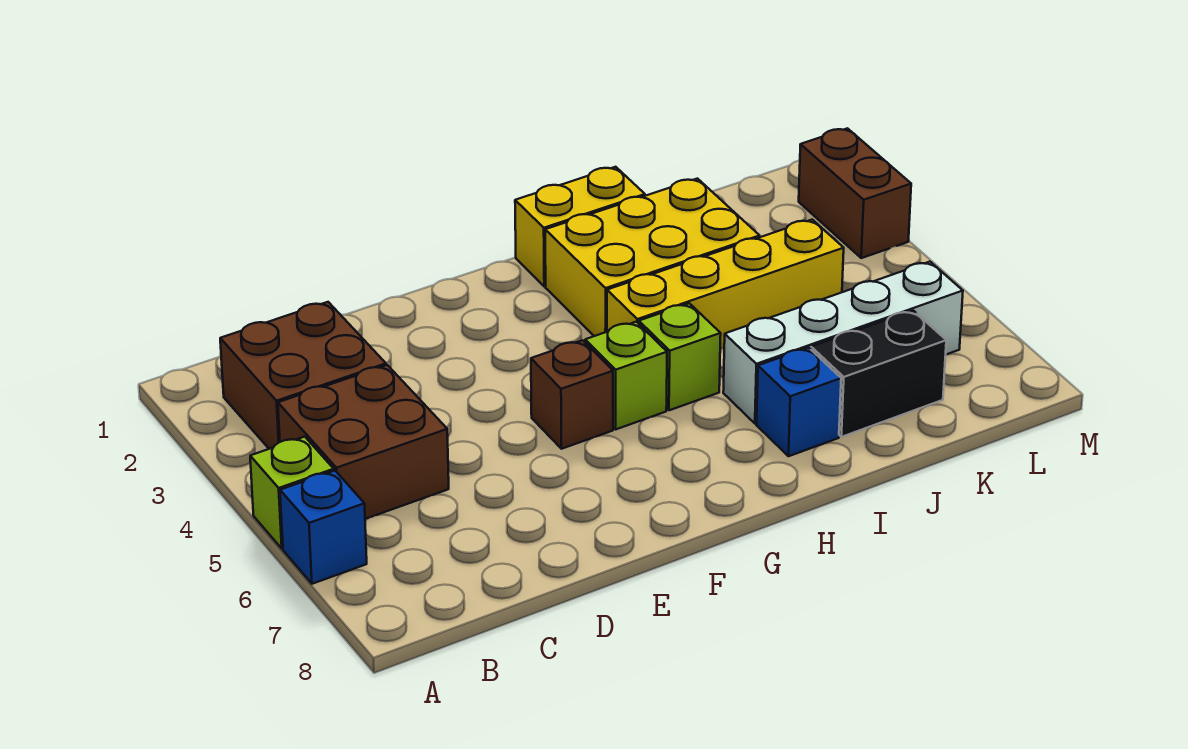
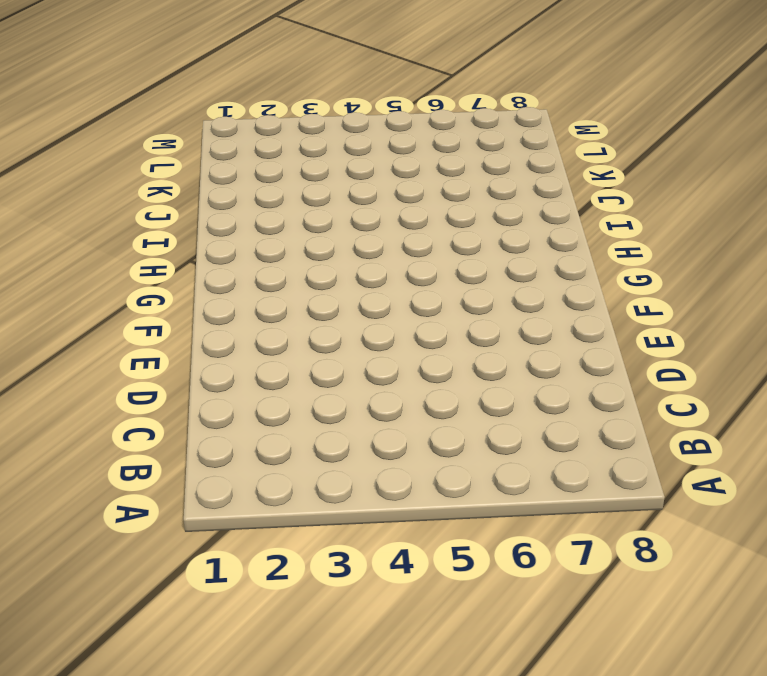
none -> lime 1x1 brick [250,437,334,549]
none -> blue 1x1 brick [280,471,367,584]
none -> brown 2x2 brick [220,302,386,449]

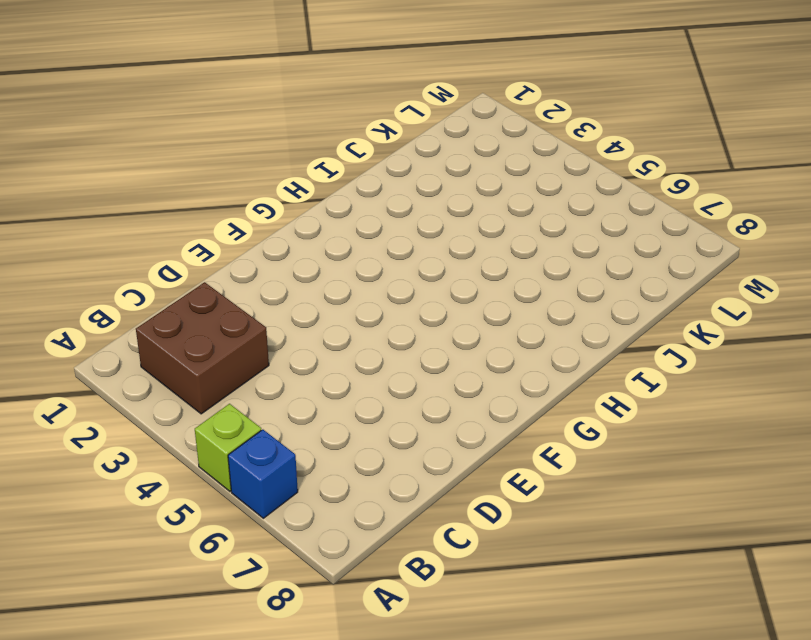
none -> brown 2x2 brick [278,365,449,519]
none -> brown 1x1 brick [531,340,613,449]
none -> lime 1x1 brick [585,322,667,429]

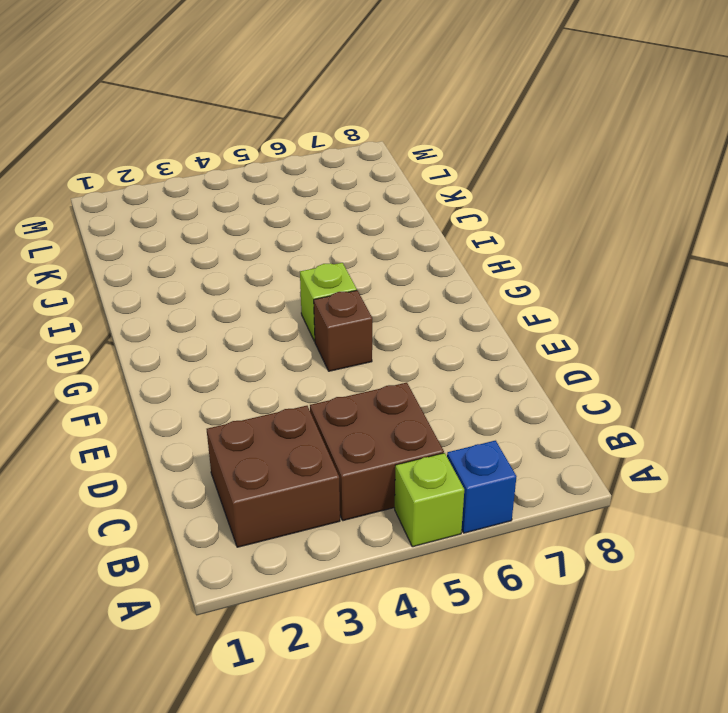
none -> yellow 1x2 brick [515,167,645,286]
none -> yellow 2x3 brick [545,179,760,336]
none -> yellow 1x4 brick [607,220,844,349]

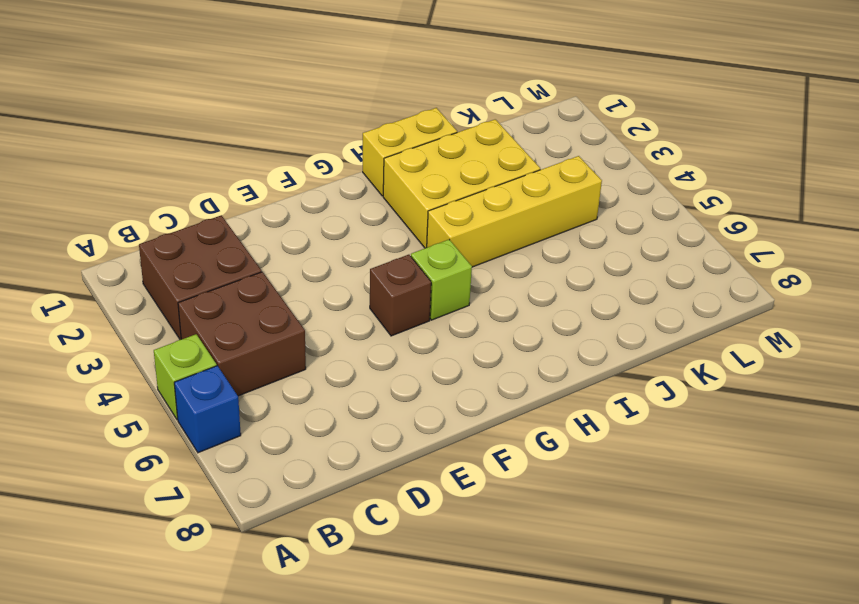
none -> lime 1x1 brick [639,303,721,410]
none -> white 1x4 brick [723,262,963,424]
none -> blue 1x1 brick [756,348,841,456]

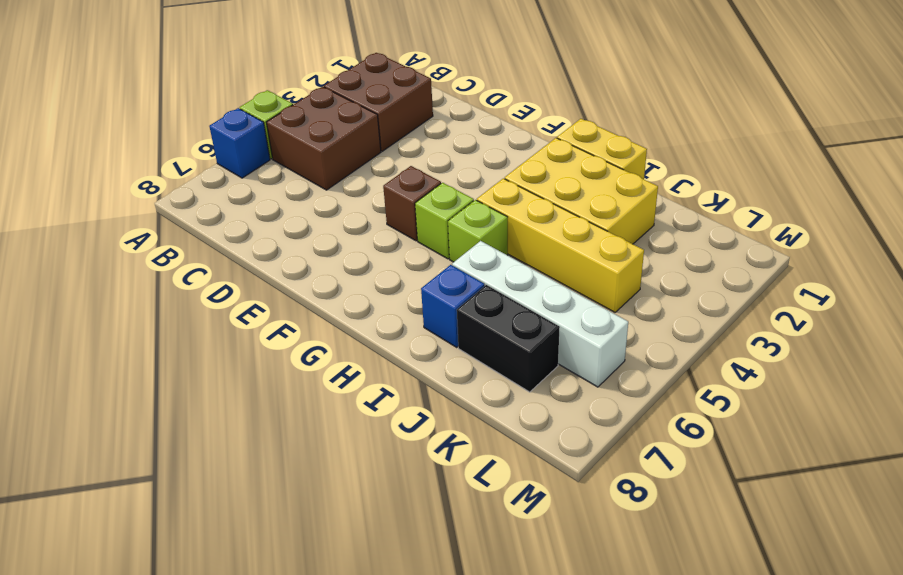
none -> brown 1x2 brick [799,128,911,258]

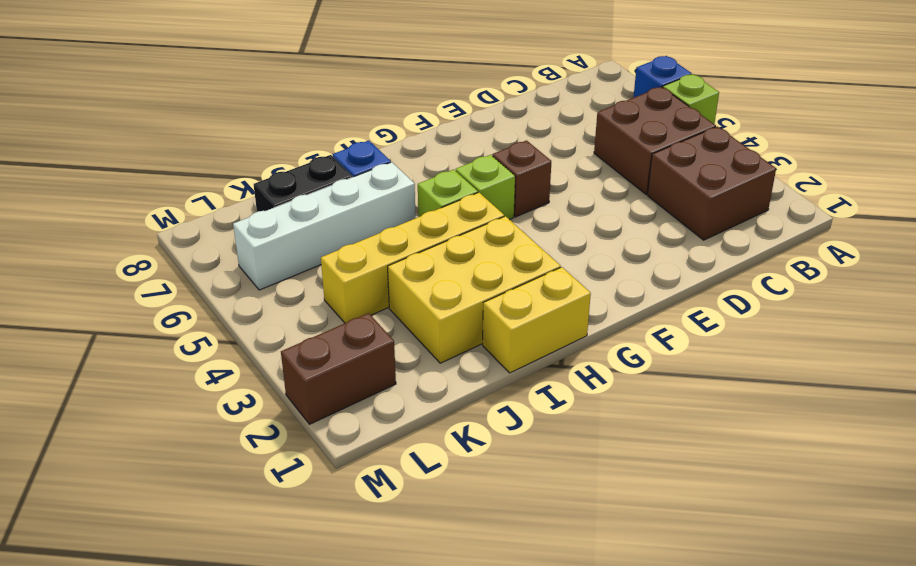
brown 1x2 brick [281,313,396,424] -> brown 1x2 brick turned to [799,128,911,258]

